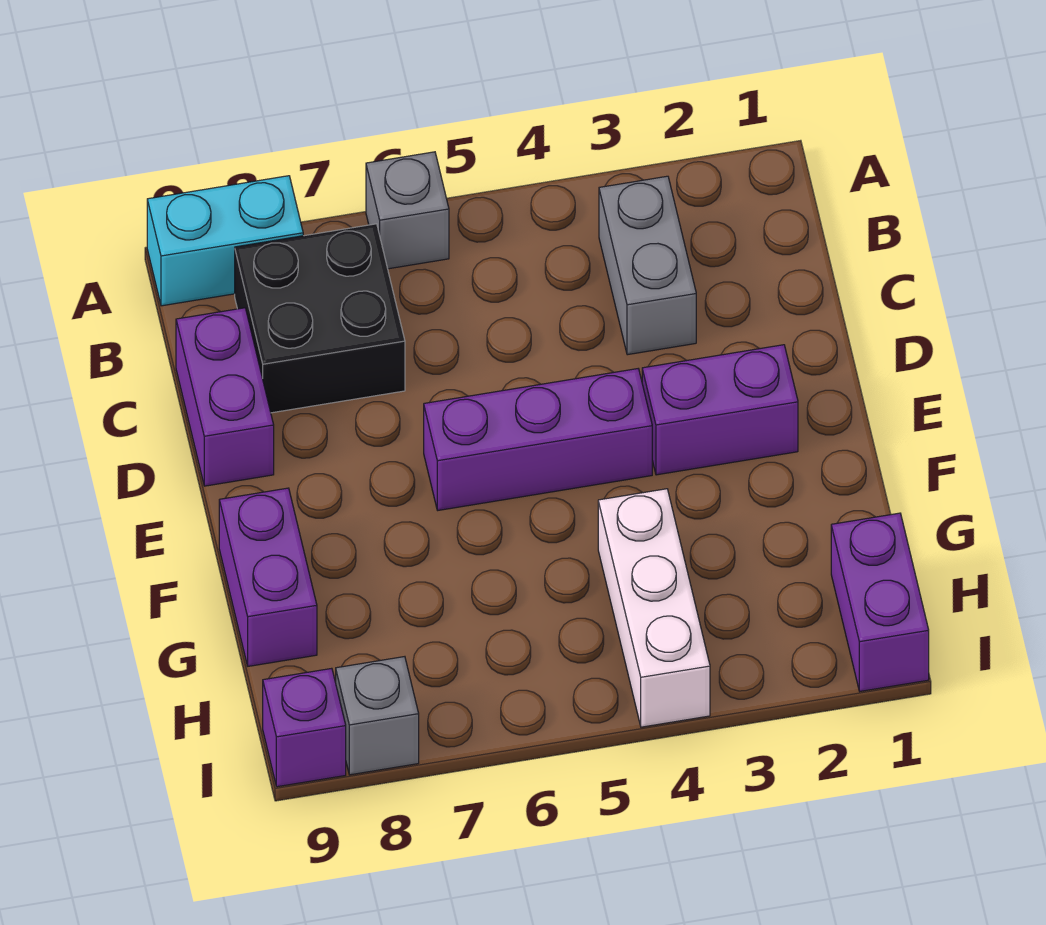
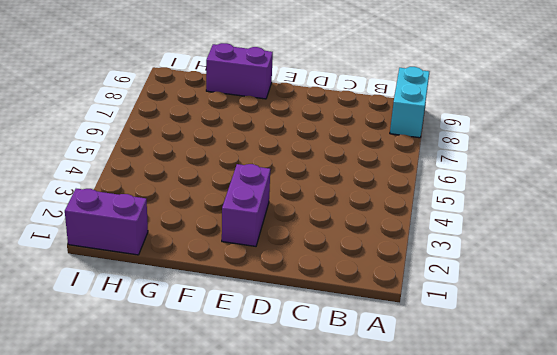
none -> grey 1x1 brick [366,152,449,269]
none -> grey 1x2 brick [599,176,696,355]
none -> black 2x2 brick [235,224,405,413]

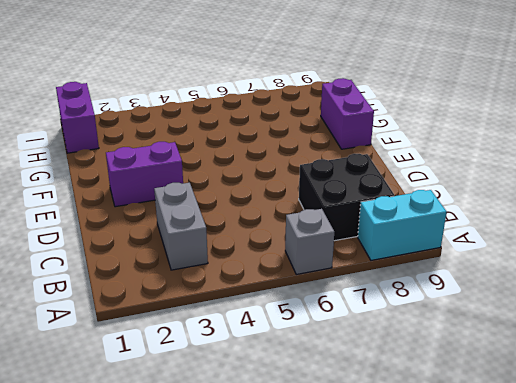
none -> purple 1x2 brick [176,308,274,486]
none -> purple 1x3 brick [424,369,652,510]
none -> white 1x3 brick [598,489,710,727]

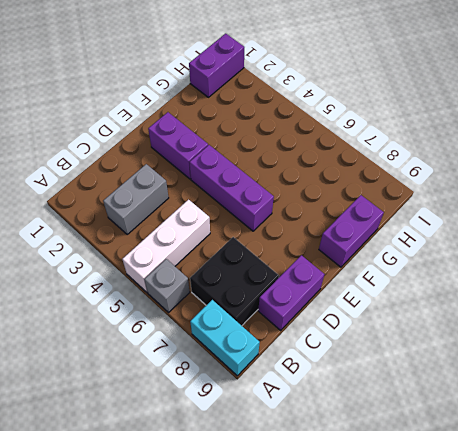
white 1x3 brick [122,200,210,292] -> white 1x3 brick moved to [598,489,710,727]
none -> grey 1x1 brick [336,657,419,775]
none -> purple 1x1 brick [263,668,346,787]

